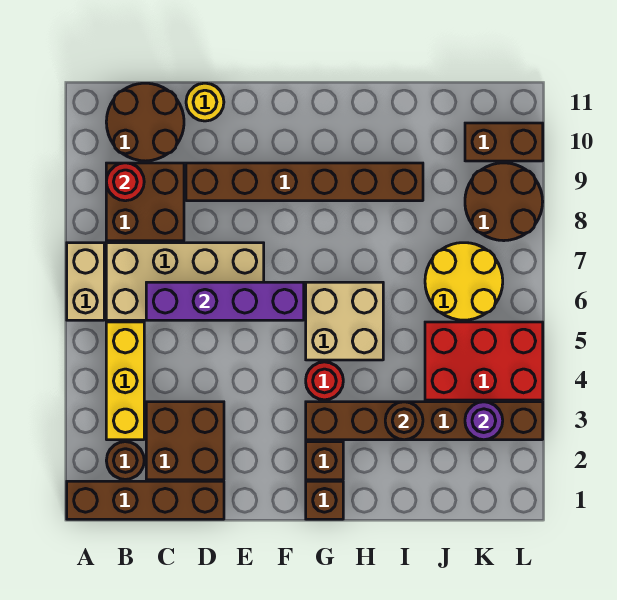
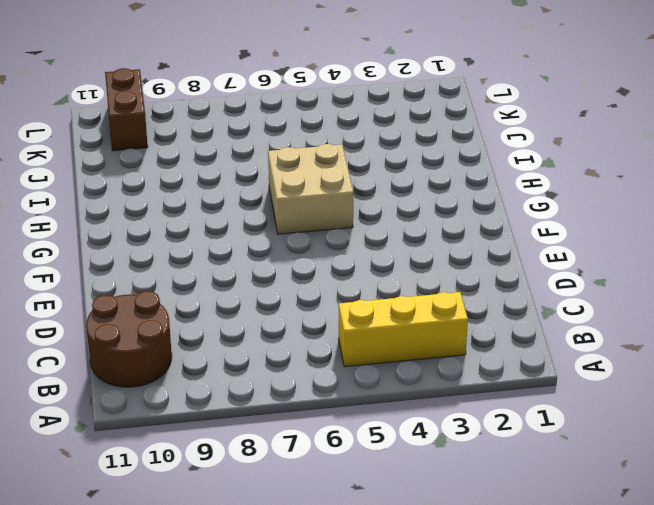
none -> brown 1x4 brick [67,481,224,519]
none -> tan 1x2 brick [67,243,104,320]
none -> brown 1x1 round brick [106,442,144,480]

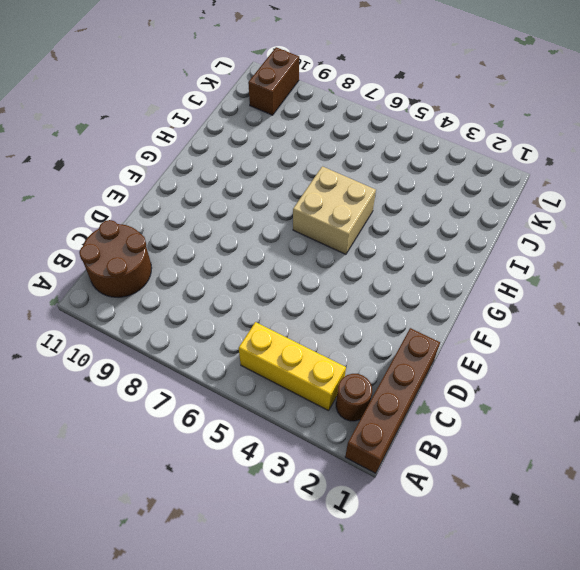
none -> tan 1x2 brick [67,243,104,320]
none -> tan 2x4 brick [106,243,264,320]
none -> brown 2x2 brick [106,163,184,241]

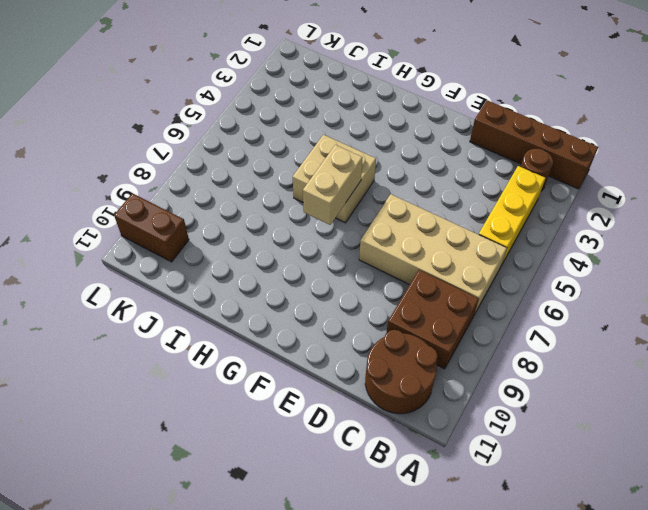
tan 1x2 brick [303,145,363,225] -> tan 1x2 brick moved to [67,243,104,320]
none -> brown 2x2 brick [146,402,224,480]
none -> brown 1x6 brick [186,163,423,201]
none -> yellow 1x1 round brick [186,83,224,121]

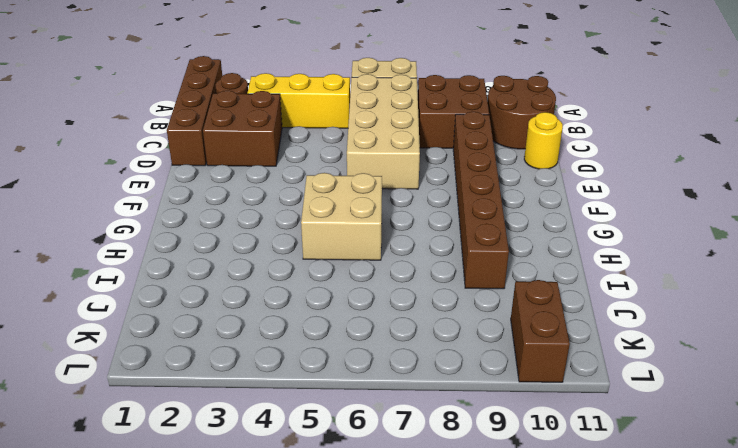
none -> brown 1x1 brick [306,481,343,519]
none -> brown 1x1 brick [306,442,343,480]
none -> brown 1x6 brick [306,402,543,440]

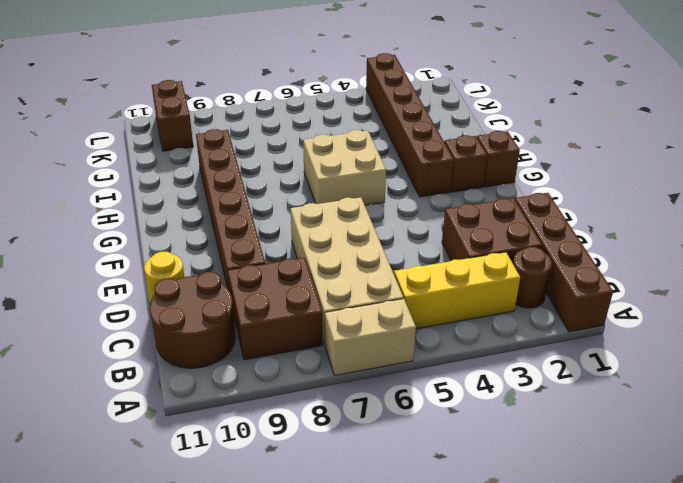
none -> red 1x1 round brick [306,362,343,400]
none -> red 2x3 brick [425,322,543,400]
none -> yellow 2x2 round brick [425,243,503,320]

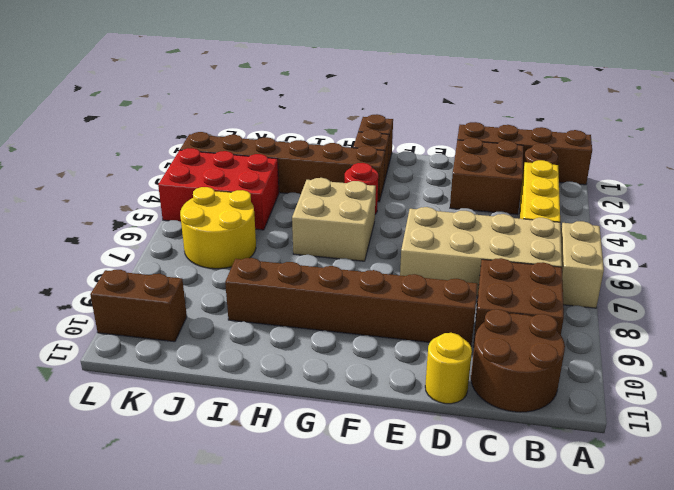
none -> brown 2x2 round brick [465,163,543,241]
none -> red 1x1 round brick [106,163,144,201]
none -> purple 1x4 brick [146,282,304,320]

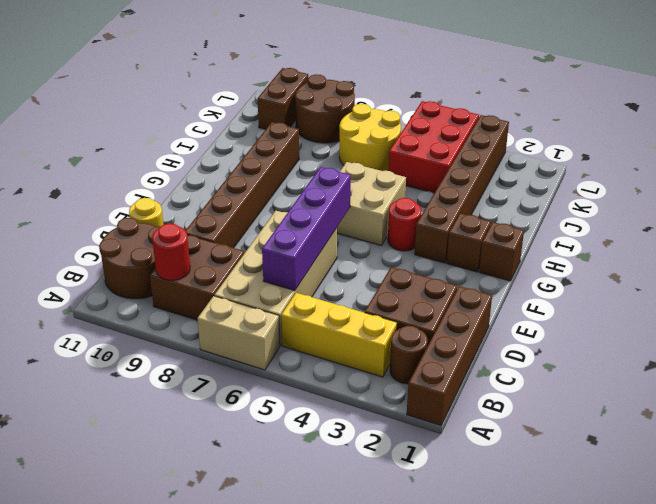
none -> brown 1x1 round brick [385,402,423,440]
none -> purple 1x1 round brick [465,402,503,440]

